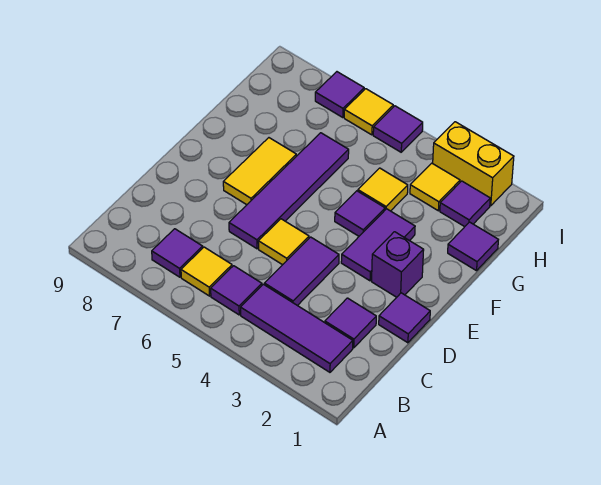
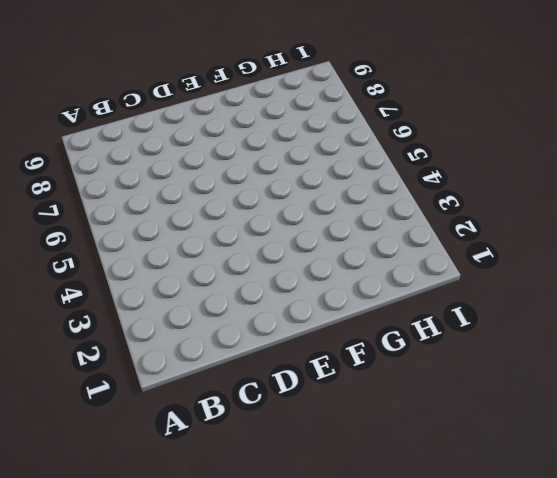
none -> purple 1x3 tile [241,284,353,372]
none -> purple 1x1 tile [211,266,262,315]
none -> yellow 1x1 tile [181,247,232,296]

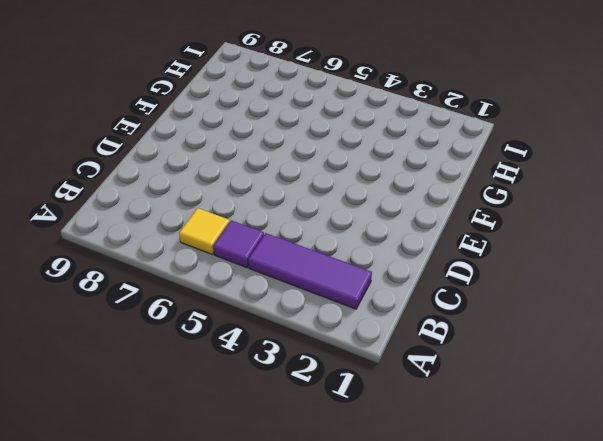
none -> purple 1x1 tile [152,229,203,277]
none -> purple 1x1 tile [325,298,376,348]
none -> purple 1x2 tile [264,237,339,306]

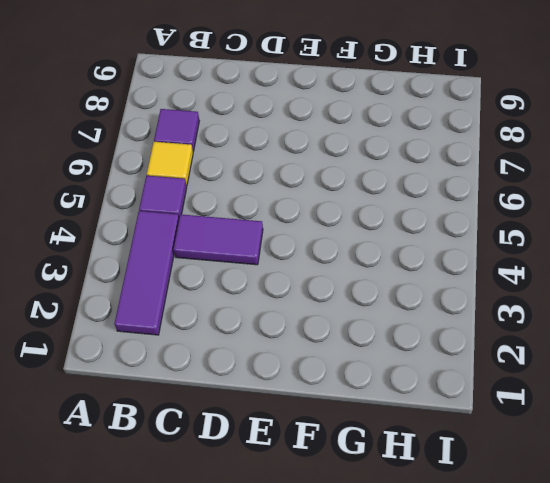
none -> purple 1x1 tile [325,298,376,348]
none -> purple 1x1 tile [379,293,430,343]
none -> yellow 1x1 tile [258,219,309,265]

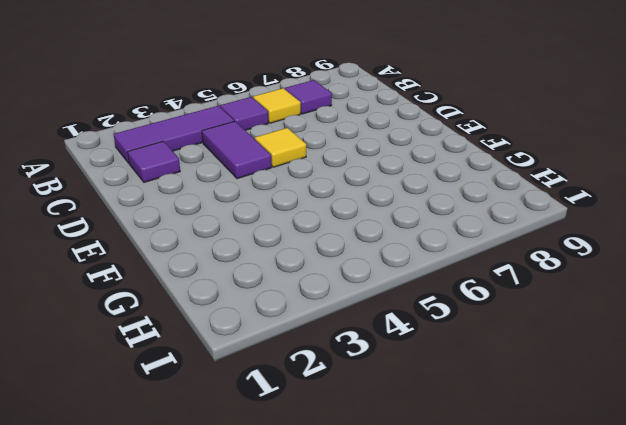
none -> purple 1x1 tile [379,293,430,343]
none -> purple 1x4 tile [229,133,349,249]
none -> purple 1x1 brick [372,232,424,297]

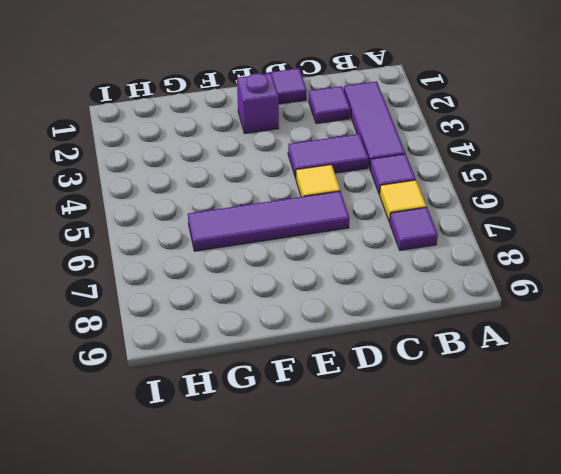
none -> purple 1x2 tile [341,209,415,281]
none -> yellow 1x2 tile [223,138,296,205]
none -> purple 1x1 tile [335,191,385,236]

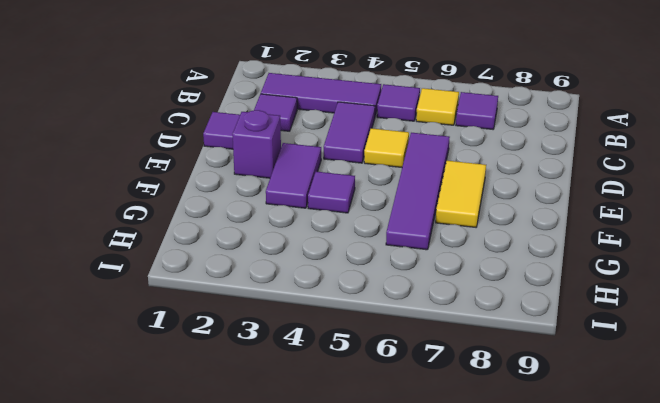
none -> purple 1x1 tile [448,222,498,271]
none -> yellow 1x1 tile [358,168,408,211]
none -> purple 1x1 tile [440,181,490,227]

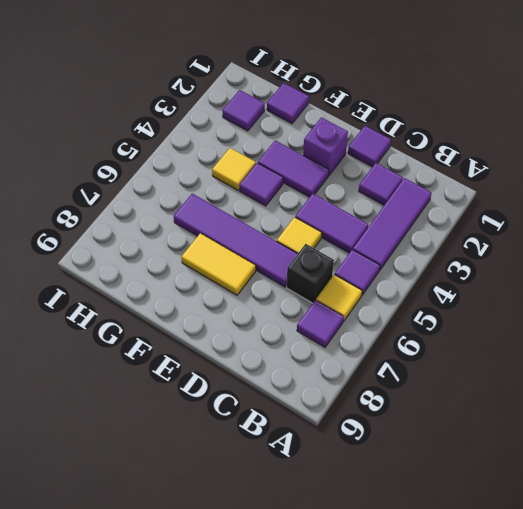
black 1x1 brick [287,244,334,303] -> none
none -> yellow 1x1 tile [410,163,460,211]
none -> yellow 1x2 brick [433,122,514,206]
none -> purple 1x1 tile [373,106,423,152]

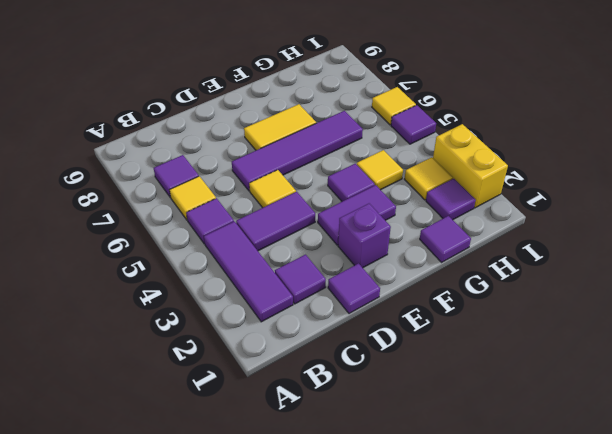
none -> purple 1x1 tile [315,72,364,118]

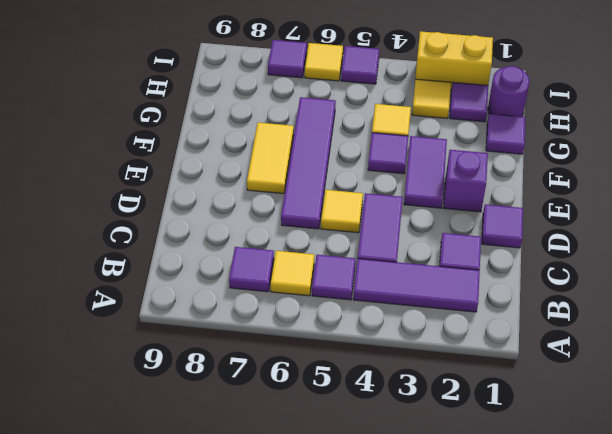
purple 1x1 round brick [488,66,530,117] -> none

